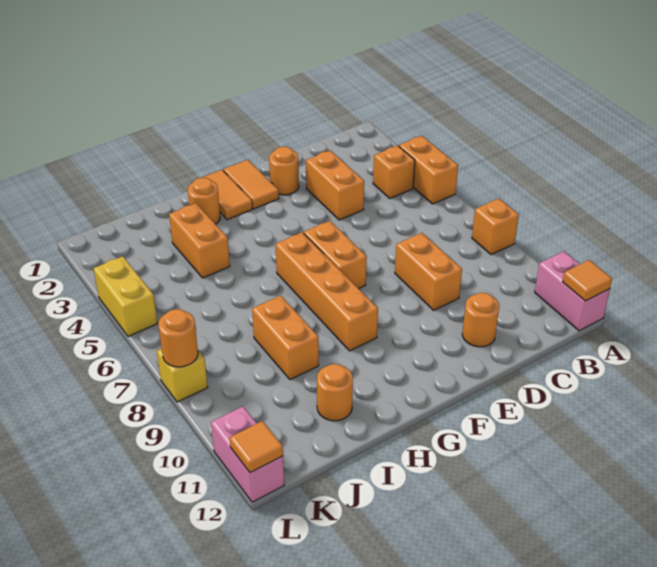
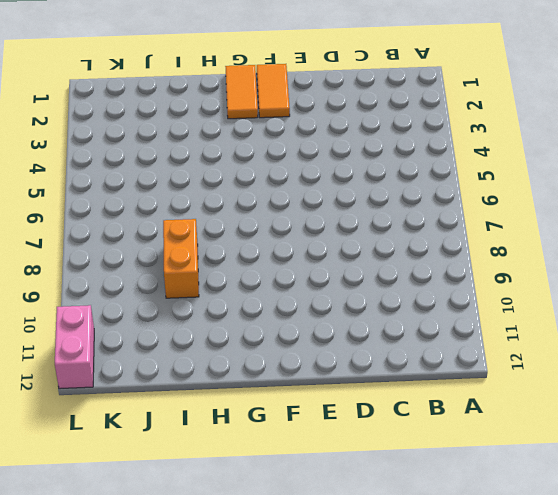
none -> orange 1x2 brick [399,136,458,204]
none -> orange 1x1 brick [472,198,519,255]
none -> pink 1x2 brick [535,251,610,331]

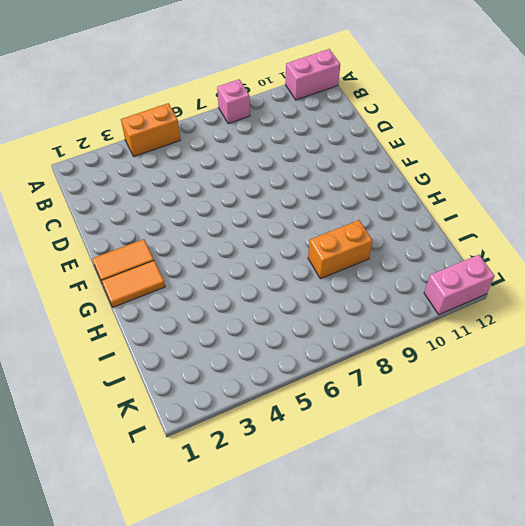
pink 1x1 brick [217,80,250,124] -> orange 1x1 brick [472,198,519,255]
none -> orange 1x1 brick [373,146,415,198]
none -> orange 1x2 brick [306,150,364,220]
none -> orange 1x2 brick [395,233,462,310]

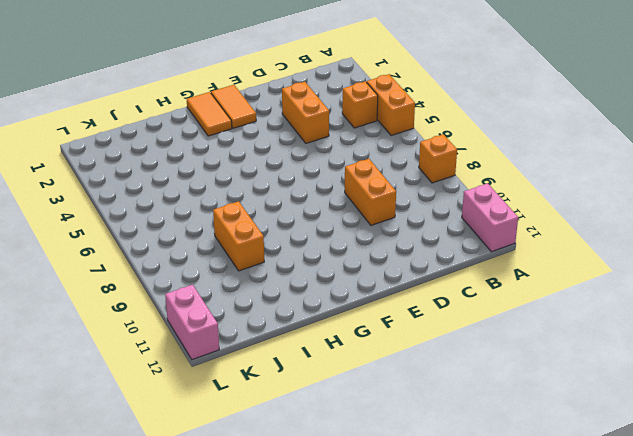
none -> orange 1x1 round brick [462,293,499,347]
none -> orange 1x1 round brick [269,146,299,195]
none -> orange 1x2 brick [304,221,367,289]

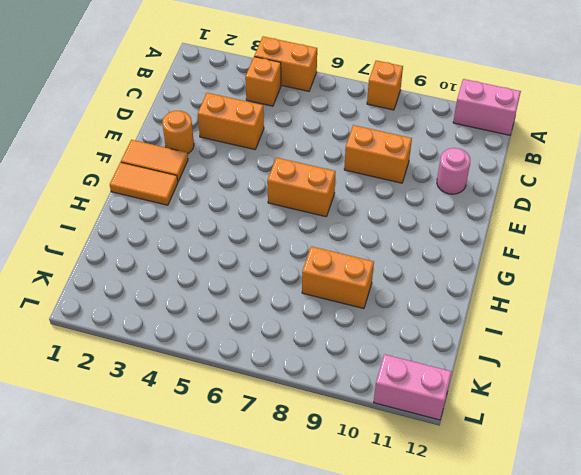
pink 1x1 round brick [437,148,470,194] -> orange 1x1 round brick [462,293,499,347]
none -> orange 1x4 brick [276,232,378,351]
none -> orange 1x1 round brick [188,178,220,224]
none -> orange 1x2 brick [169,203,230,278]

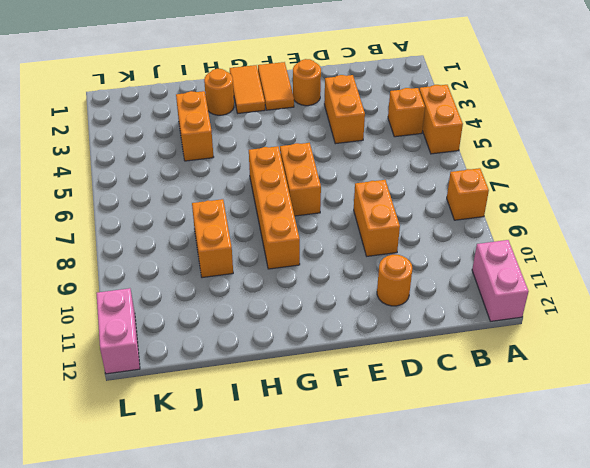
none -> orange 1x1 round brick [317,364,353,421]
none -> yellow 1x2 brick [93,256,157,336]
none -> yellow 1x1 brick [157,349,208,402]

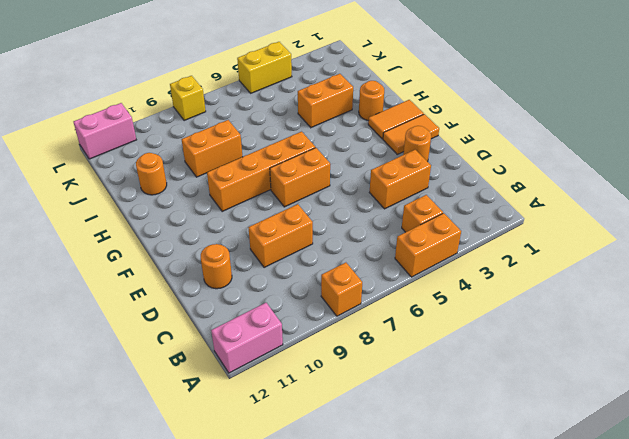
none -> orange 1x1 tile [563,260,612,301]
none -> orange 1x1 round brick [158,309,198,367]
none -> orange 1x1 tile [230,421,283,473]

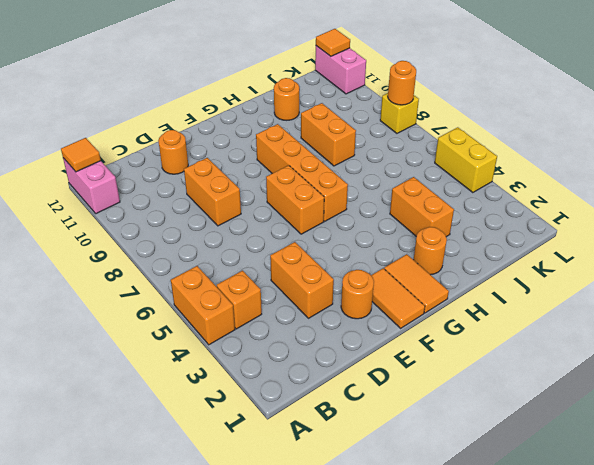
none -> orange 1x1 brick [472,198,519,255]

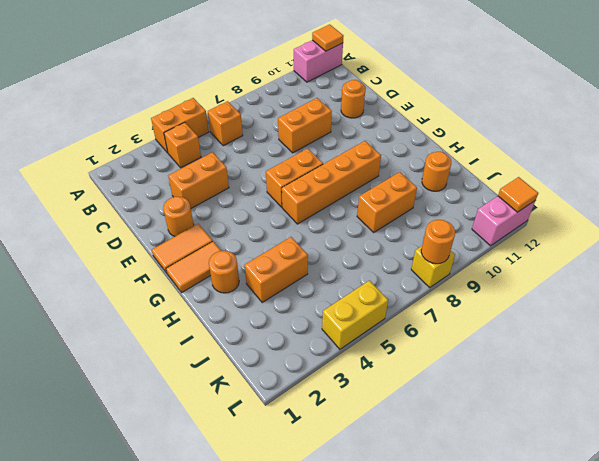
orange 1x1 brick [208,101,243,146] -> orange 1x1 brick moved to [472,198,519,255]

